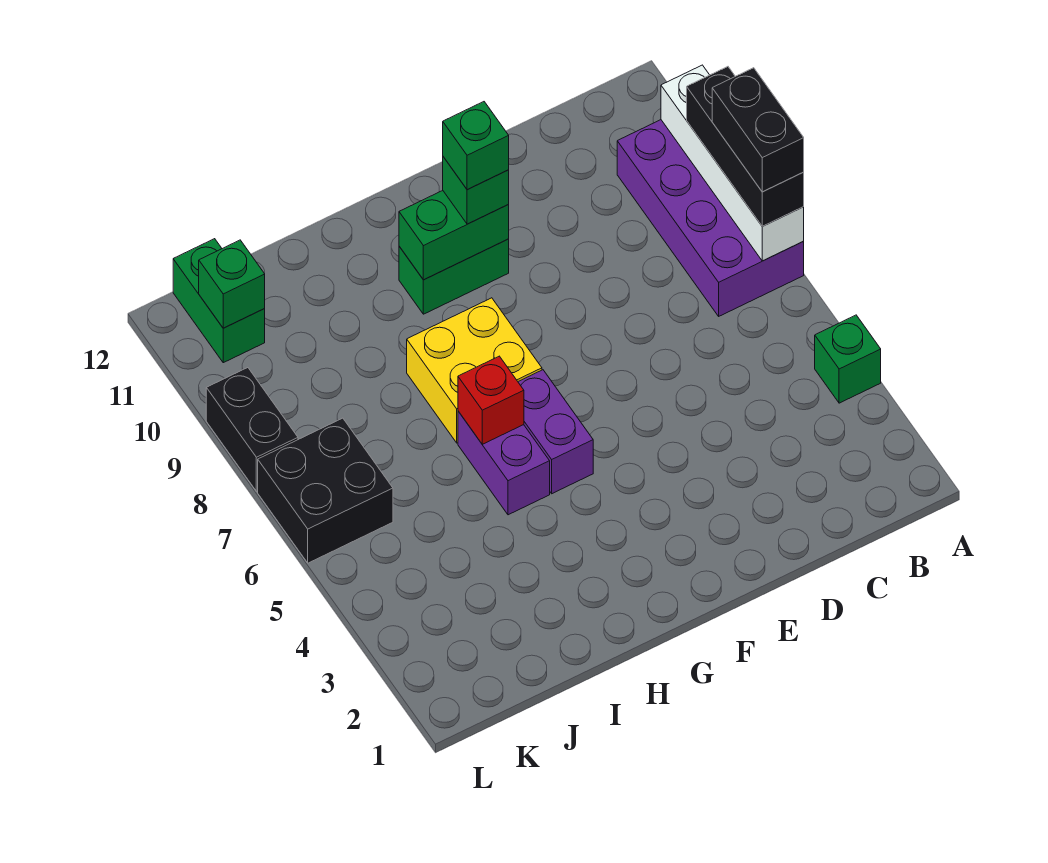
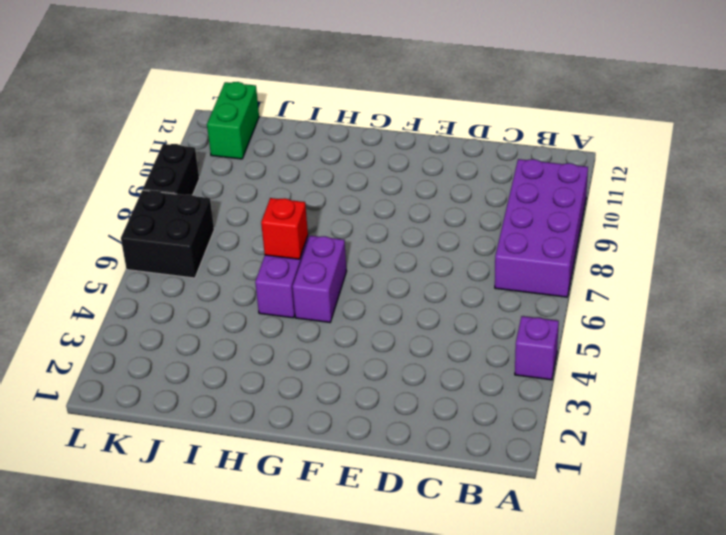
purple 1x1 brick [515,316,559,380] -> green 1x1 brick [815,315,881,403]
none -> green 1x2 brick [399,239,509,314]
none -> yellow 2x2 brick [407,298,542,443]
none -> white 1x4 brick [661,65,804,261]

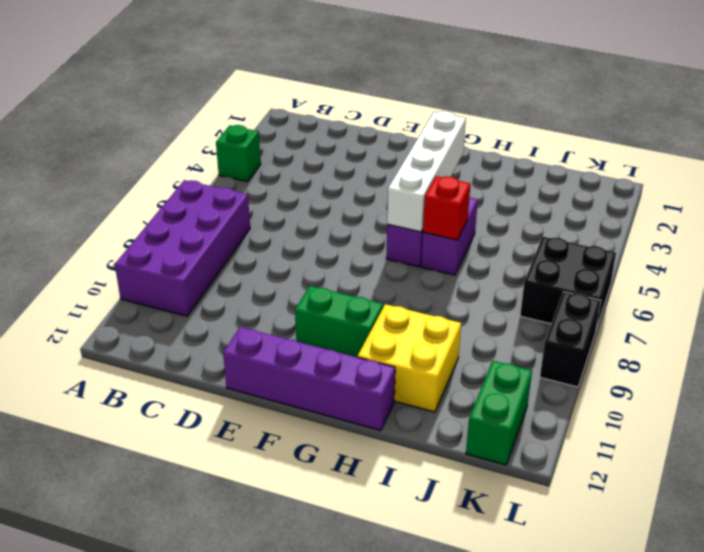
purple 1x4 brick [223,327,395,431] -> none
white 1x4 brick [387,111,466,232] -> white 1x4 brick moved to [661,65,804,261]
yellow 2x2 brick [358,304,461,412] -> yellow 2x2 brick moved to [407,298,542,443]
none -> green 1x2 brick [399,191,509,280]
none -> green 1x1 brick [199,240,265,328]
none -> black 1x3 brick [687,67,804,226]

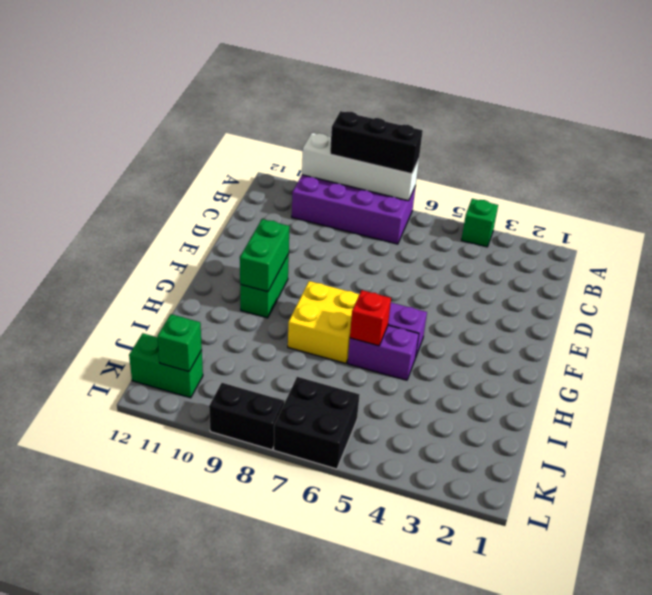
none -> green 1x1 brick [443,157,509,224]
none -> black 1x2 brick [712,68,804,192]
none -> green 1x1 brick [443,102,509,190]

